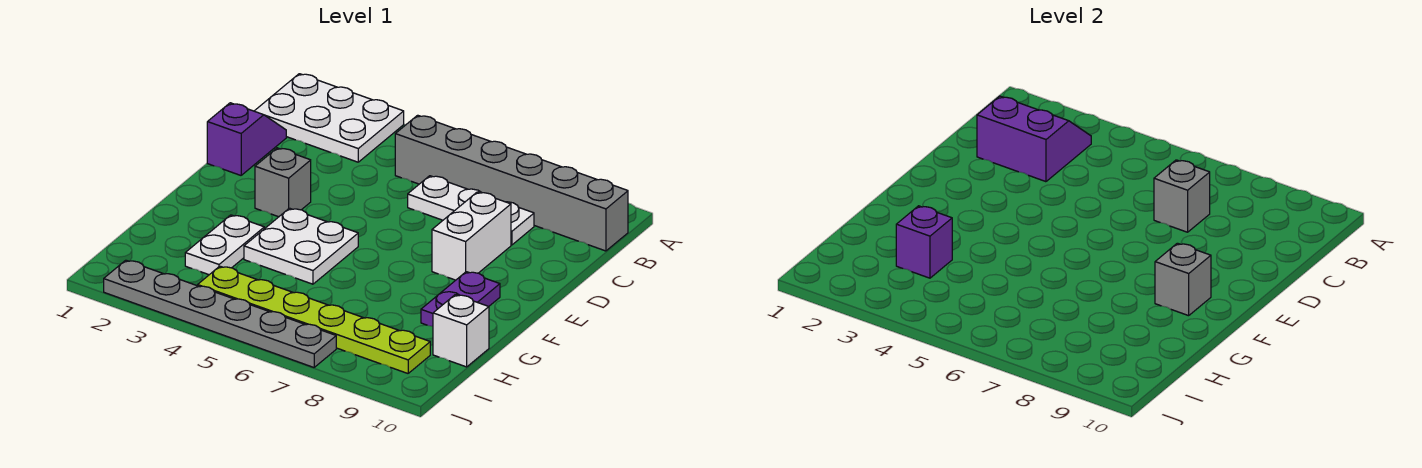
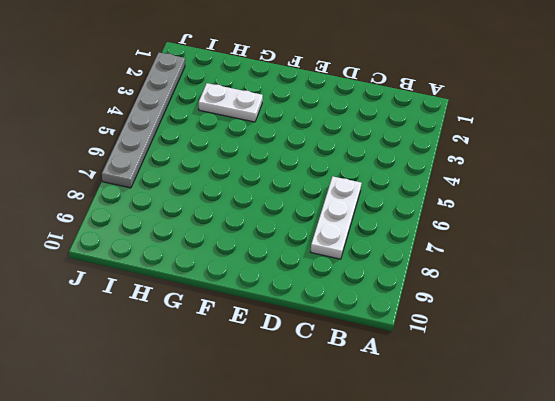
none -> white 2x3 plate [255,74,404,162]
none -> grey 1x6 brick [395,115,628,251]
none -> purple 1x2 slope [207,103,286,175]

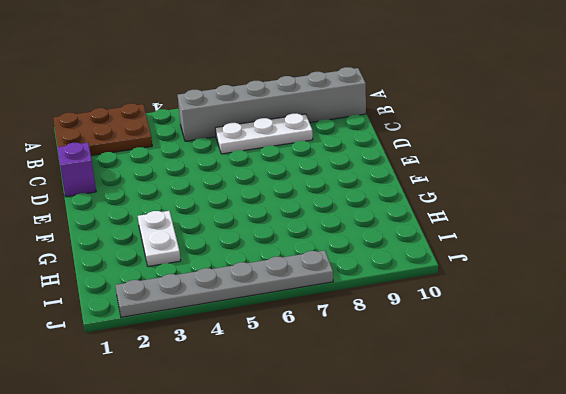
brown 2x3 plate [53,103,152,156] -> white 2x3 plate [255,74,404,162]
none -> white 1x2 brick [432,192,511,280]
none -> grey 1x1 brick [255,148,311,217]
none -> white 2x2 plate [244,208,358,284]

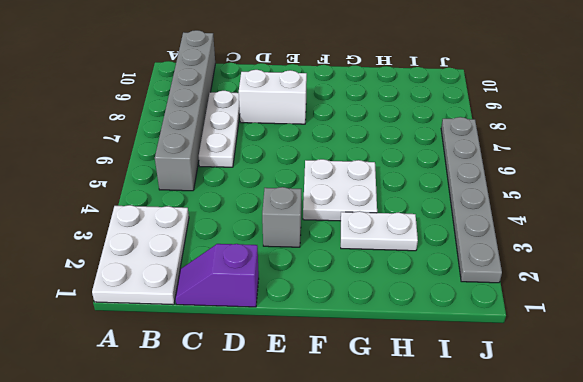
none -> purple 1x2 plate [421,272,500,326]
none -> white 1x1 brick [433,295,489,367]
none -> lime 1x6 plate [198,266,430,373]

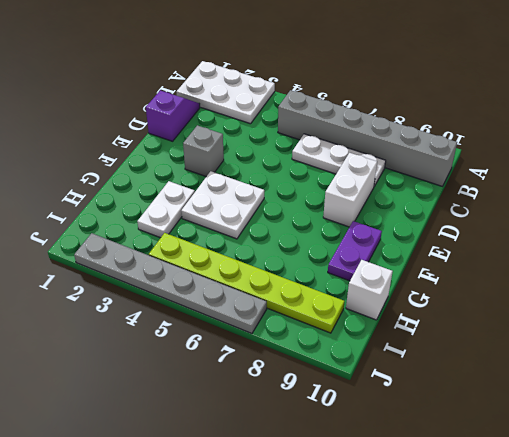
none -> purple 2x2 slope [977,96,1091,182]
none -> grey 1x1 brick [1154,160,1210,232]
none -> grey 1x1 brick [1155,243,1211,316]

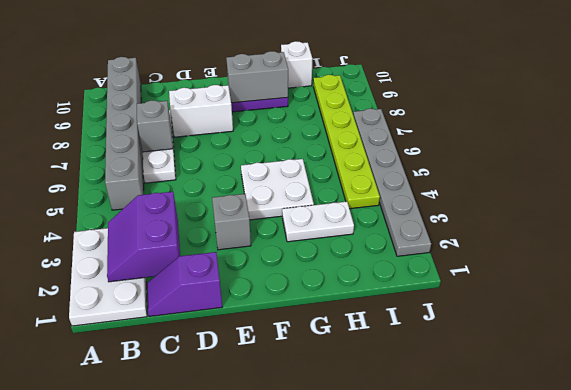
grey 1x2 brick [226,51,288,103] -> grey 1x1 brick [1155,243,1211,316]
none -> purple 1x1 brick [896,206,952,278]

